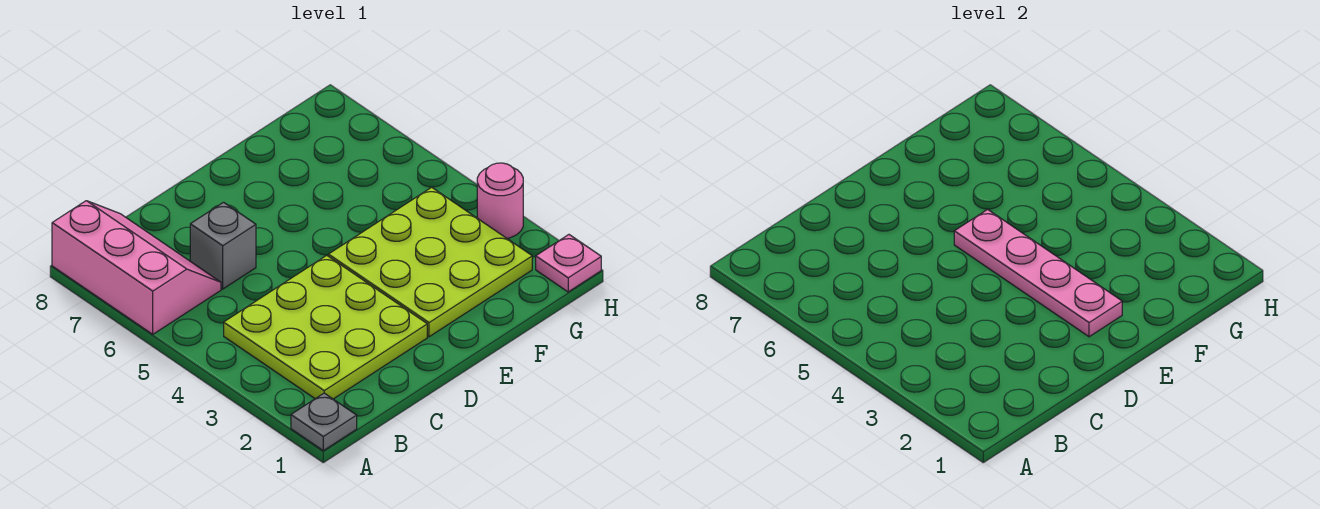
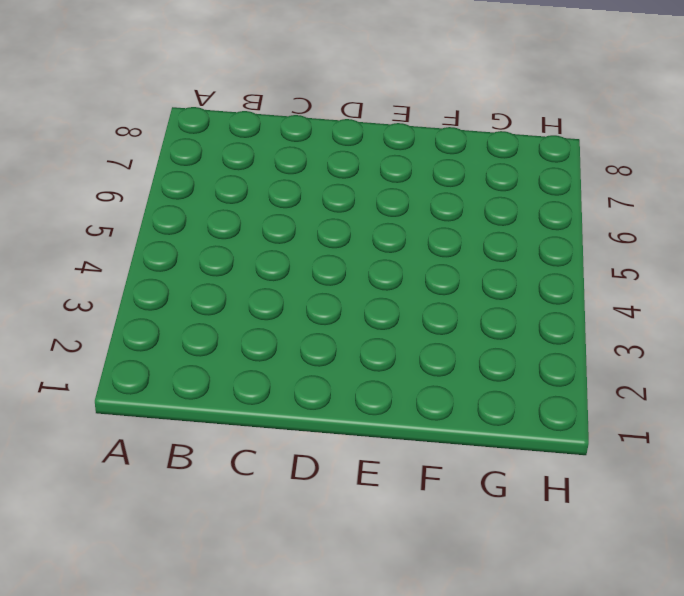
none -> grey 1x1 plate [291,393,357,451]
none -> pink 2x3 slope [52,201,221,334]

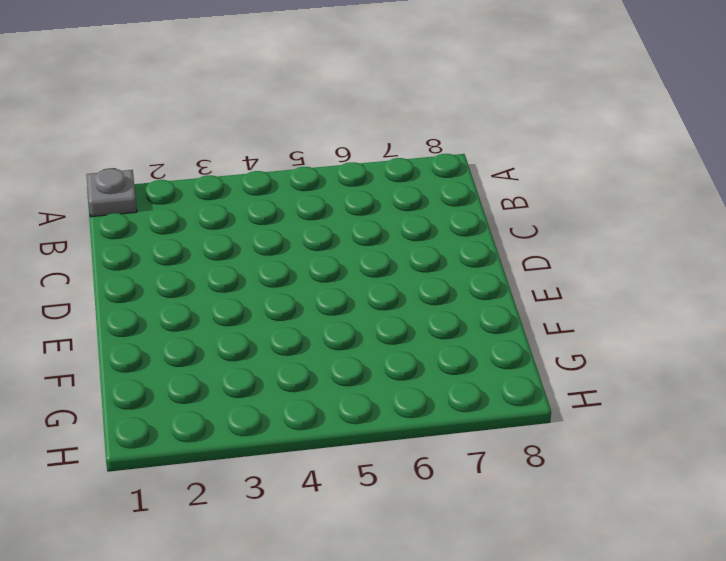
none -> pink 2x3 slope [52,201,221,334]
none -> lime 3x3 plate [224,255,427,399]

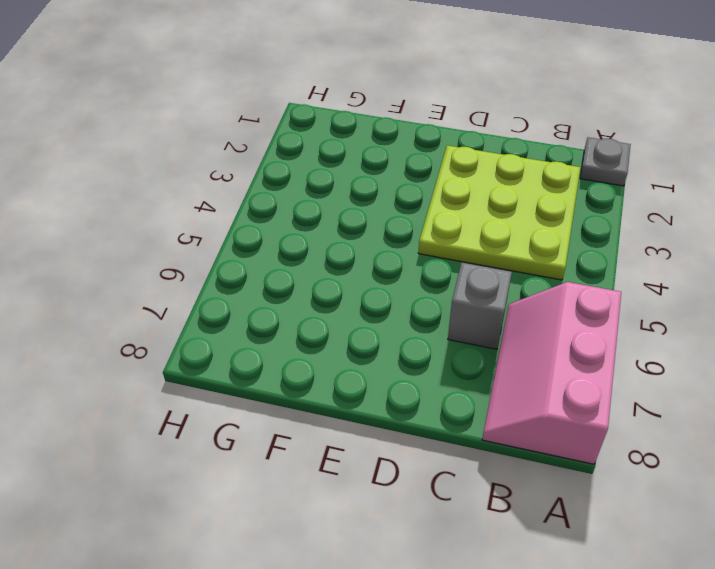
none -> lime 3x3 plate [328,187,532,337]
none -> pink 1x1 plate [536,235,601,292]

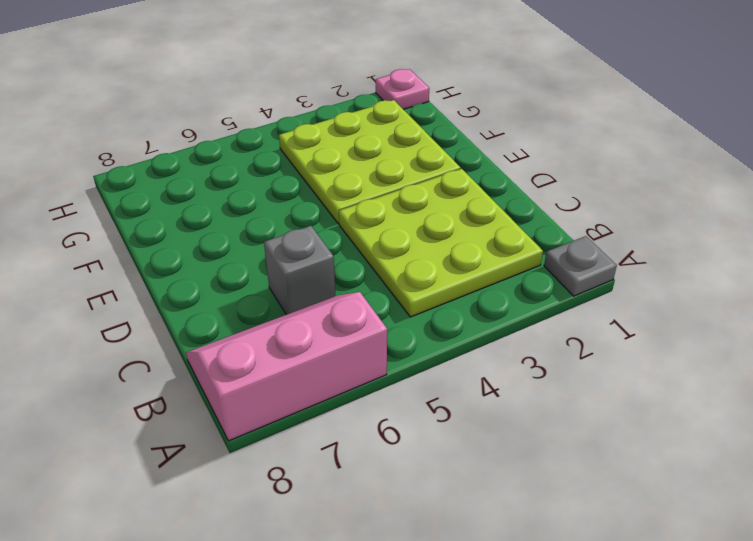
none -> pink 1x1 round brick [477,163,523,238]
none -> pink 1x4 plate [954,209,1122,337]

